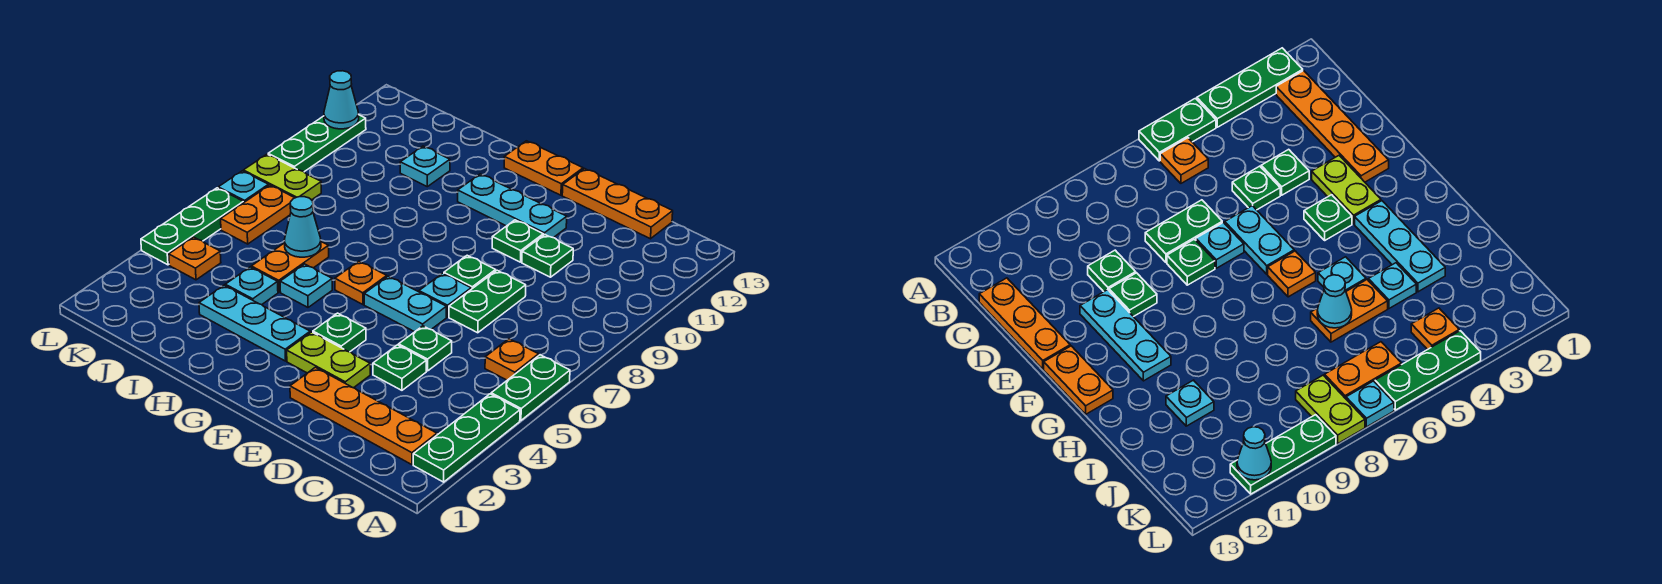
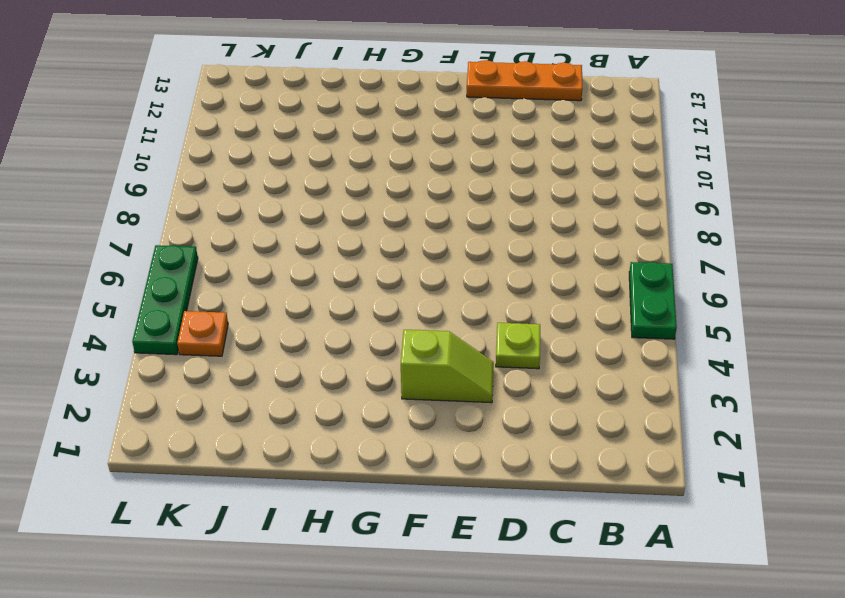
lime 1x1 plate [496,323,540,369] -> green 1x1 plate [373,345,426,390]
lime 1x2 slope [401,330,494,403] -> lime 1x2 plate [287,332,370,388]
none -> green 1x3 plate [413,394,520,482]
none -> orange 1x4 plate [290,367,437,465]
none -> orange 1x1 plate [485,339,539,380]
none -> green 1x1 plate [399,326,452,371]

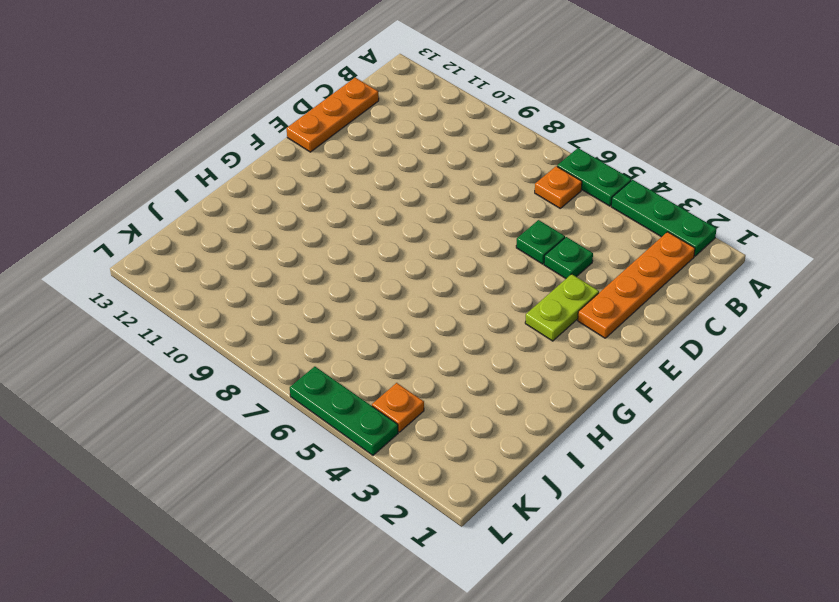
none -> green 1x2 plate [449,270,526,333]
none -> green 1x1 plate [522,235,573,277]
none -> cyan 1x2 plate [364,276,446,332]
none -> cyan 1x1 plate [419,273,471,317]

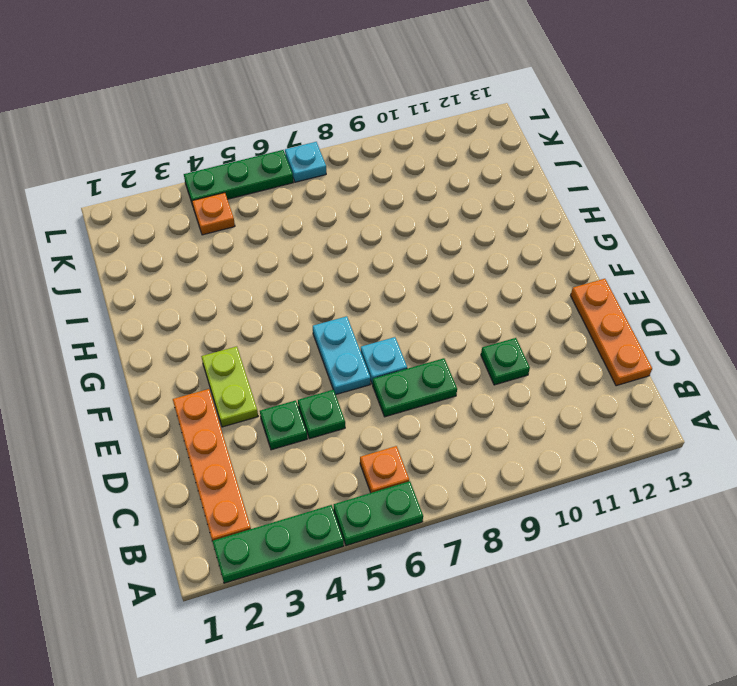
none -> green 1x1 plate [444,255,496,289]
none -> green 1x1 plate [492,220,543,262]
none -> cyan 1x3 plate [458,174,567,238]
none -> green 1x1 plate [313,313,366,352]

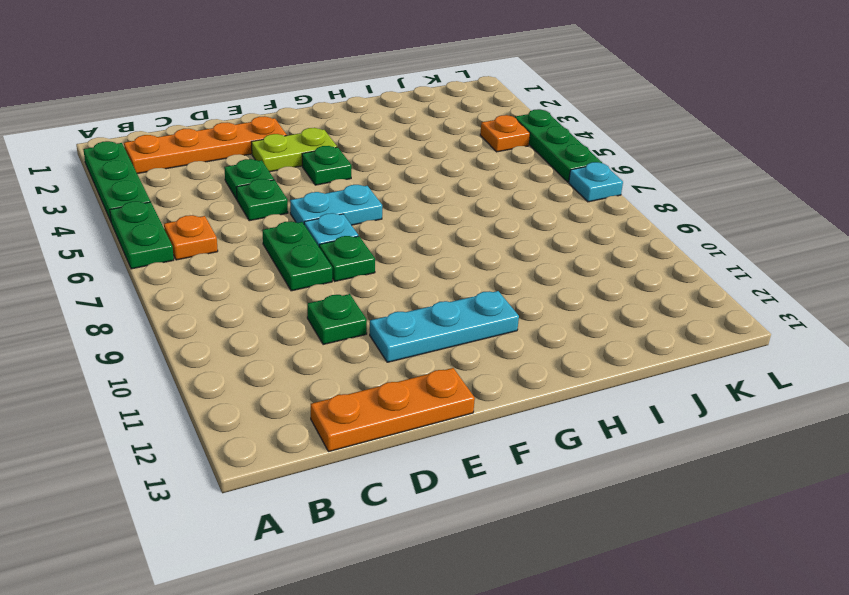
none -> green 1x1 plate [492,220,543,262]
none -> orange 1x2 plate [504,141,583,195]
none -> cyan 1x3 plate [199,285,310,361]
none -> orange 1x1 plate [335,261,387,304]

